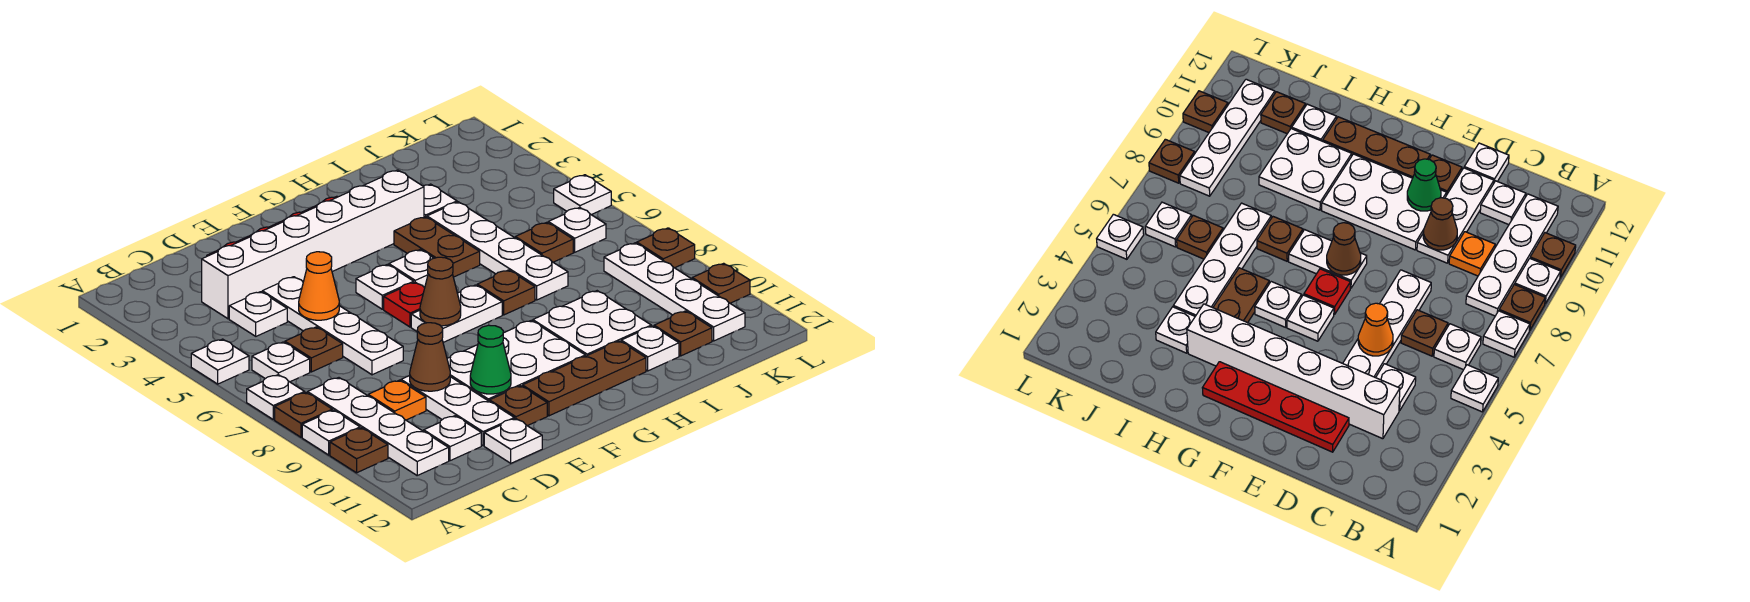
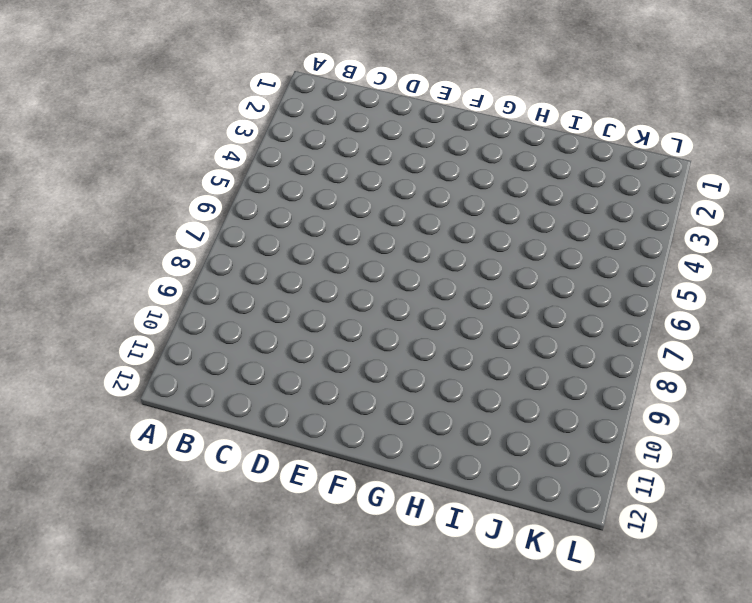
none -> white 1x1 plate [191,339,249,384]
none -> white 1x1 plate [247,375,305,419]
none -> brown 1x1 plate [275,392,332,437]
none -> white 1x1 plate [302,410,360,455]

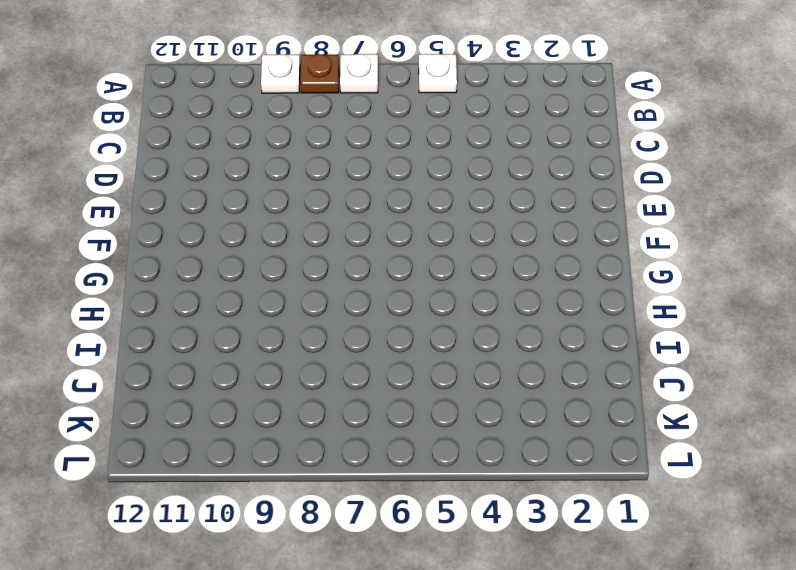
none -> brown 1x1 plate [330,428,388,473]
none -> white 1x1 plate [252,342,310,382]
none -> white 1x4 plate [308,378,449,475]
none -> white 1x6 brick [202,170,424,319]

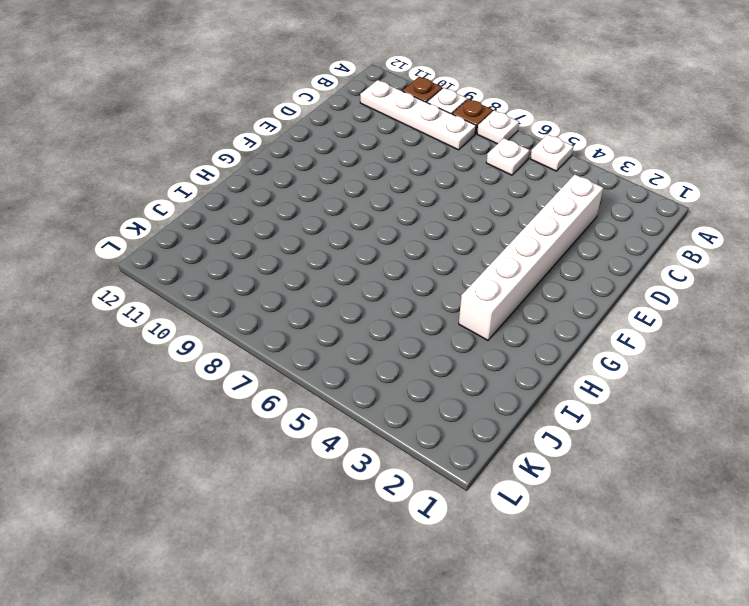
none -> white 1x1 plate [229,292,287,336]
none -> brown 1x1 plate [285,327,343,372]
none -> orange 1x1 plate [368,380,426,420]
none -> white 1x1 plate [424,416,481,461]

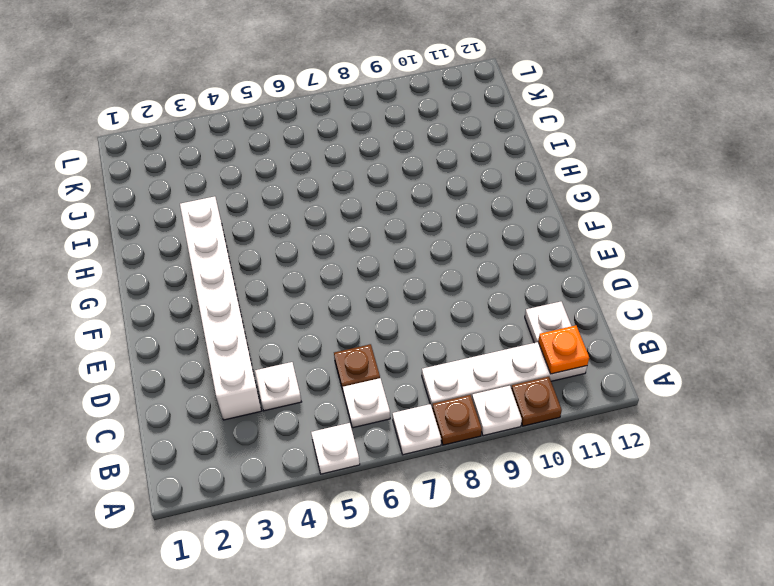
orange 1x1 plate [538,325,589,374] -> orange 1x1 plate moved to [368,380,426,420]
none -> red 1x4 plate [1203,362,1349,452]
none -> white 1x4 plate [262,277,403,375]
none -> white 1x3 plate [401,376,514,446]
none -> white 1x1 plate [484,419,542,463]

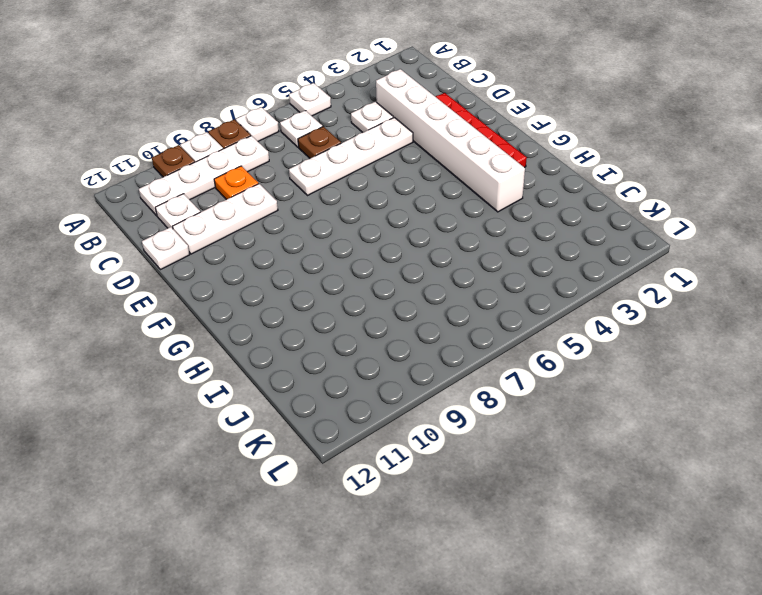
none -> white 2x3 plate [447,320,585,401]
none -> brown 1x1 plate [490,386,547,426]
none -> white 1x1 plate [356,264,414,309]
none -> red 1x1 plate [384,282,425,327]

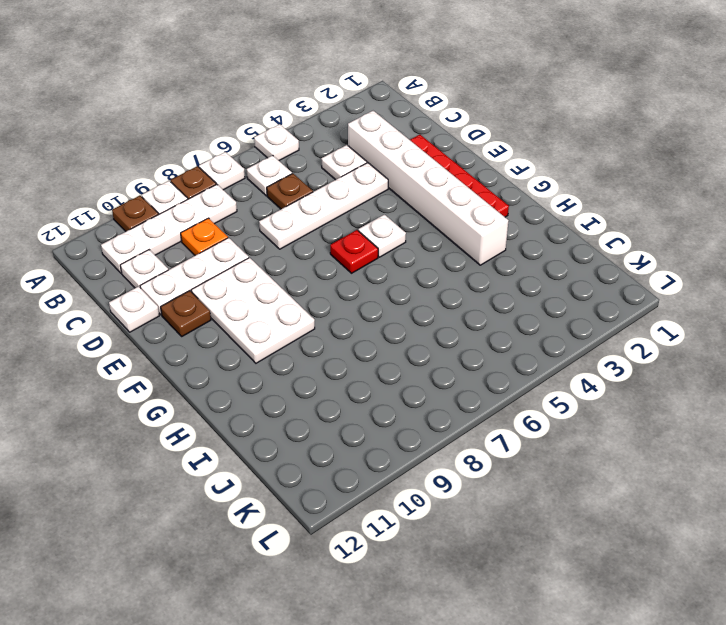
none -> white 1x2 plate [411,285,502,342]
none -> brown 1x3 plate [523,341,646,416]
none -> white 1x1 plate [389,250,433,288]
none -> brown 1x2 plate [394,217,480,277]

